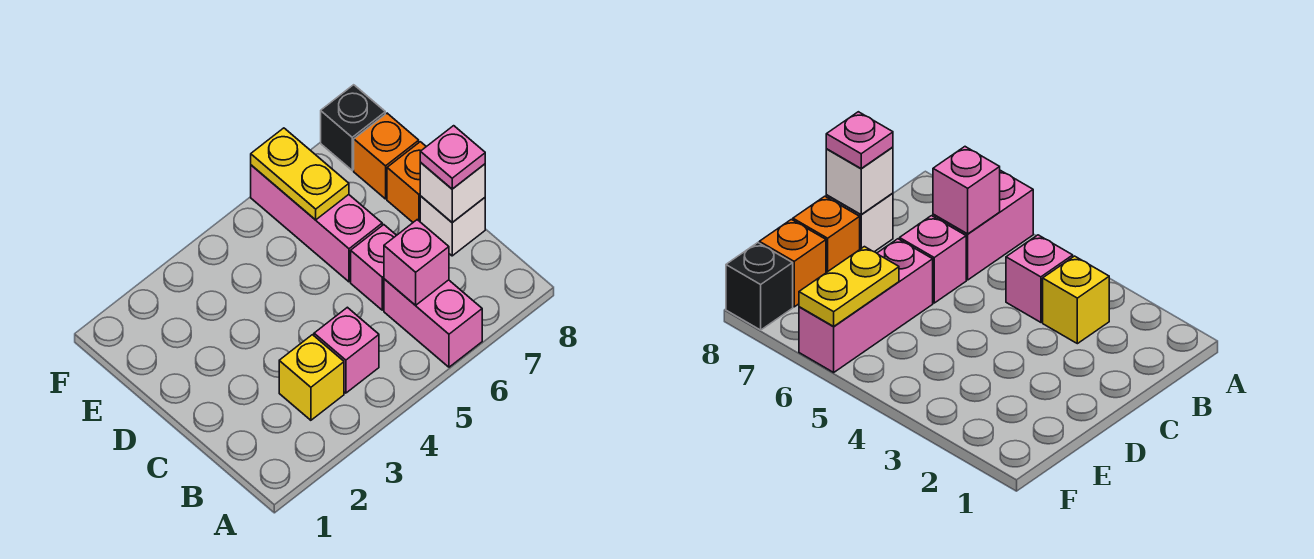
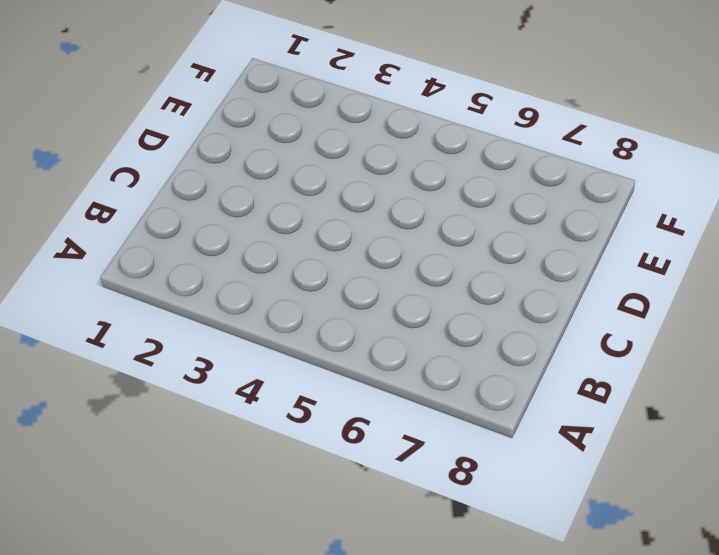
none -> pink 1x2 brick [384,279,482,367]
none -> yellow 1x1 brick [279,335,344,420]
none -> pink 1x1 brick [314,307,379,393]

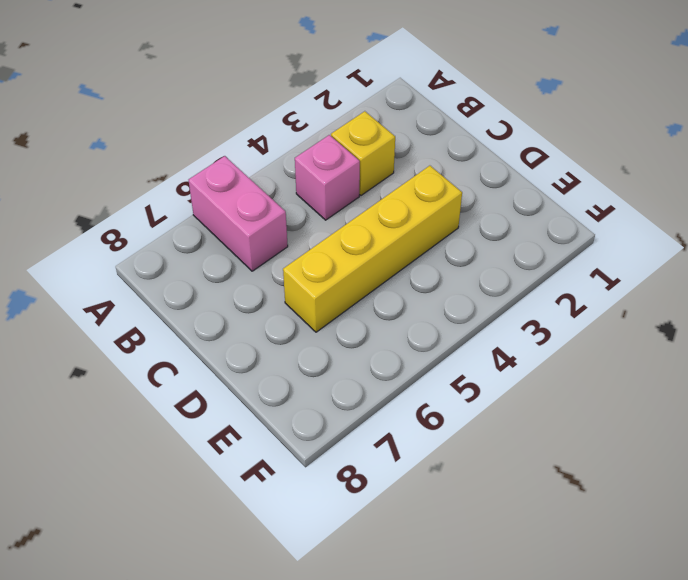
yellow 1x4 brick [283,166,462,332] -> pink 1x3 brick [251,165,382,282]
none -> pink 1x1 brick [351,225,396,310]
none -> white 1x1 brick [420,196,485,256]
none -> orange 1x1 brick [387,142,426,222]

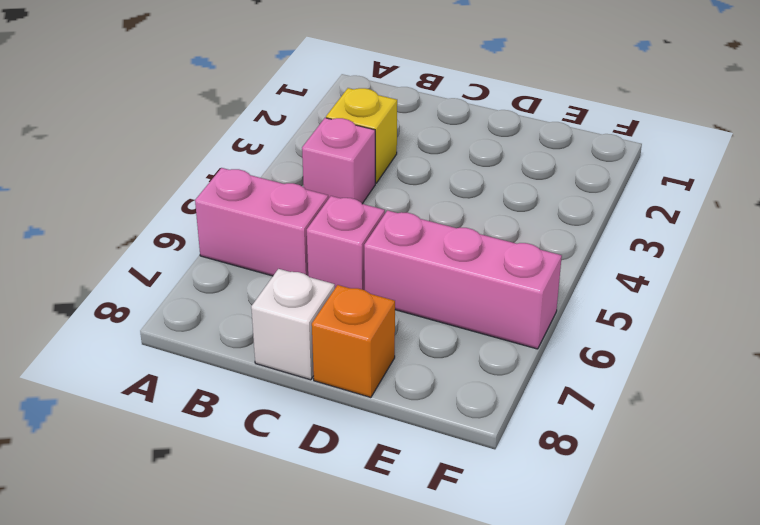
none -> orange 1x1 brick [354,113,419,199]
none -> black 1x1 brick [321,85,385,170]
none -> pink 1x1 brick [384,220,449,305]

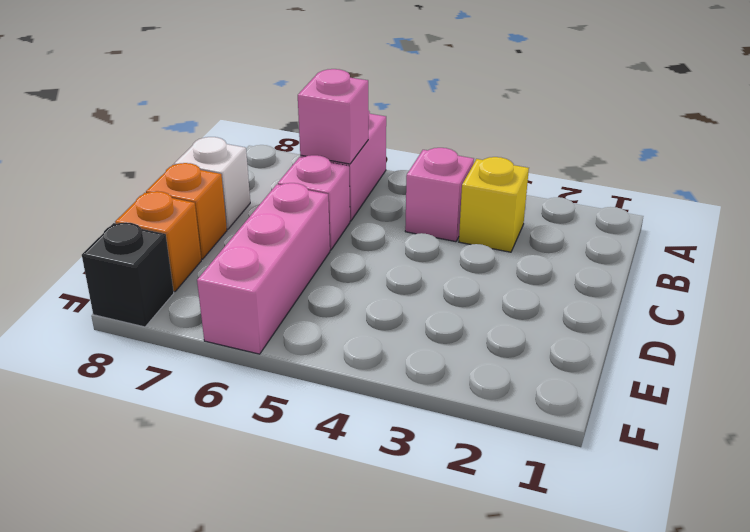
none -> white 1x1 brick [420,163,485,222]
none -> yellow 1x2 plate [251,128,349,220]
none -> pink 1x1 plate [420,126,485,189]

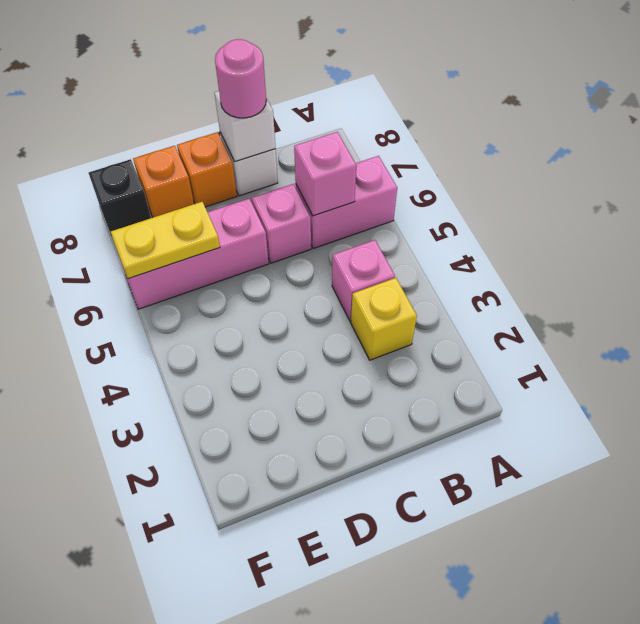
pink 1x1 round brick [215,39,266,118] -> pink 1x1 plate [420,126,485,189]

